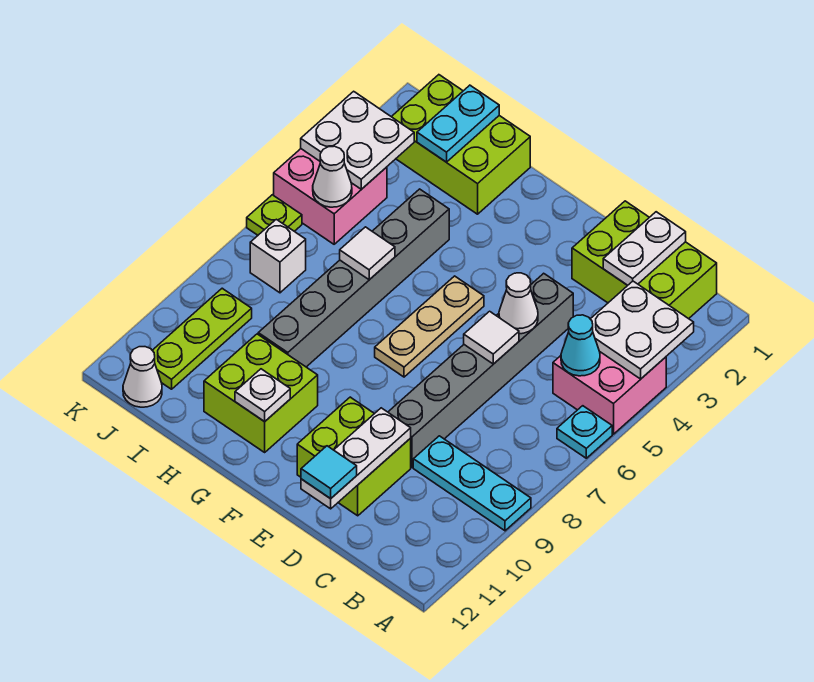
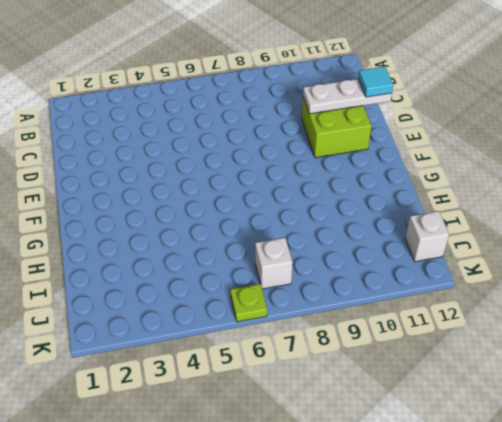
white 1x1 brick [405,211,449,262] -> white 1x1 cone [123,347,162,407]
none -> pink 2x2 brick [553,352,666,434]
none -> cyan 1x1 plate [557,406,612,458]
none -> cyan 1x3 plate [413,436,531,531]

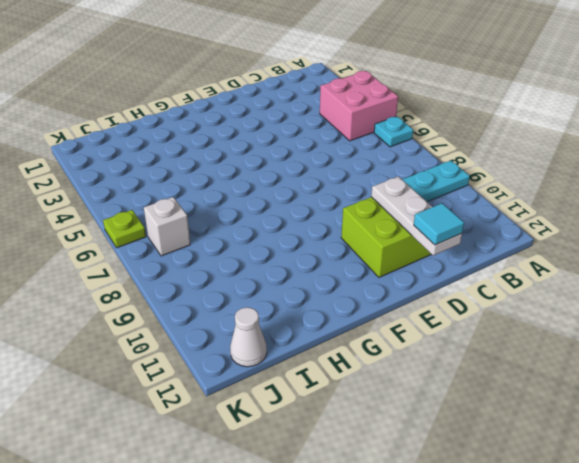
none -> lime 2x3 brick [572,201,717,319]
none -> grey 1x6 brick [388,273,573,467]
none -> tan 1x3 plate [375,276,484,377]

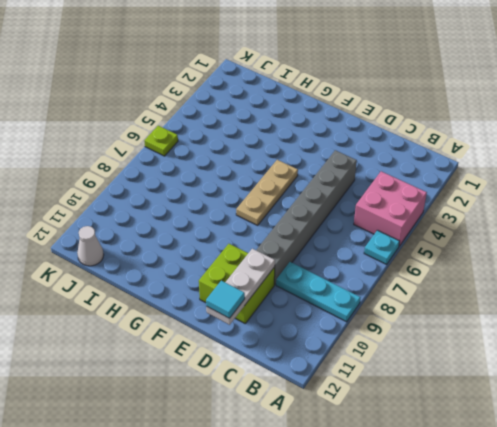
none -> lime 2x3 brick [572,201,717,319]
none -> lime 2x2 brick [204,334,318,452]
none -> lime 2x3 brick [392,75,530,214]

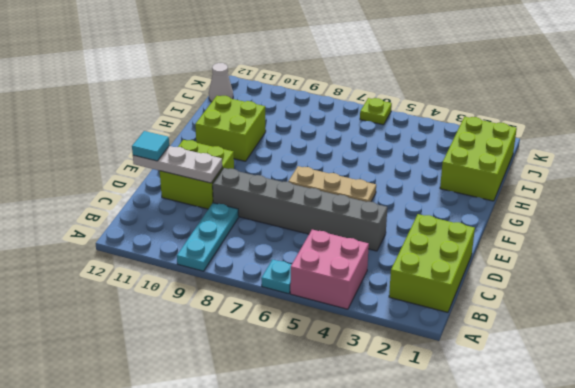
none -> grey 1x6 brick [258,189,449,367]
none -> pink 2x2 brick [274,149,387,244]
none -> white 1x1 brick [250,219,306,293]

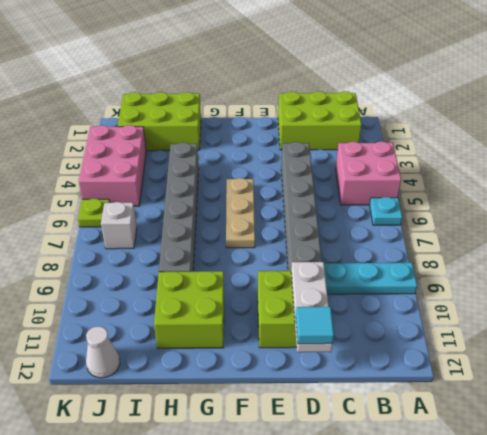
pink 2x3 brick [79,125,146,206] -> pink 2x2 brick [274,149,387,244]
none -> lime 1x3 plate [152,288,252,389]
none -> white 2x2 plate [591,281,694,379]
none -> cyan 1x1 cone [561,315,600,376]

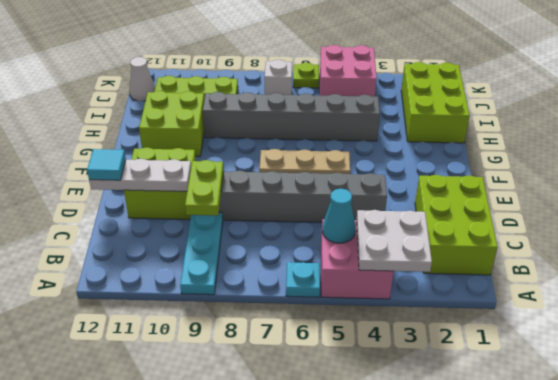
lime 1x2 plate [185,160,224,216] -> none
none -> white 1x2 plate [603,212,686,285]
none -> white 1x1 cone [499,273,538,334]
none -> white 1x1 tile [464,311,519,364]

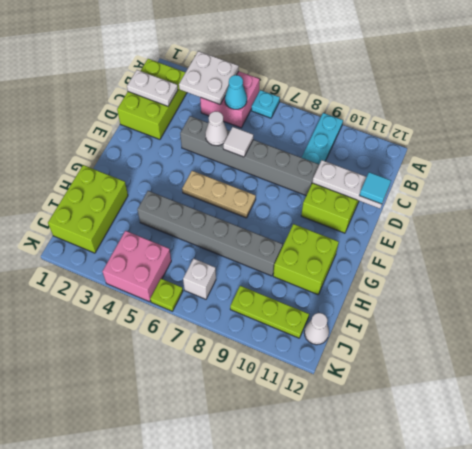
none -> white 1x1 plate [235,369,290,422]
none -> white 1x1 tile [340,227,395,280]
none -> cyan 1x2 plate [417,85,499,162]

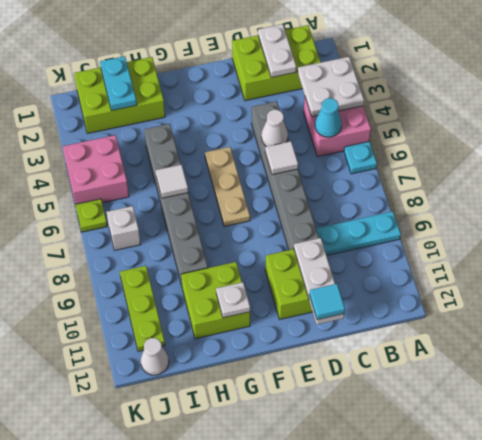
none -> white 2x2 plate [301,91,414,189]
none -> white 1x1 cone [313,146,352,207]

